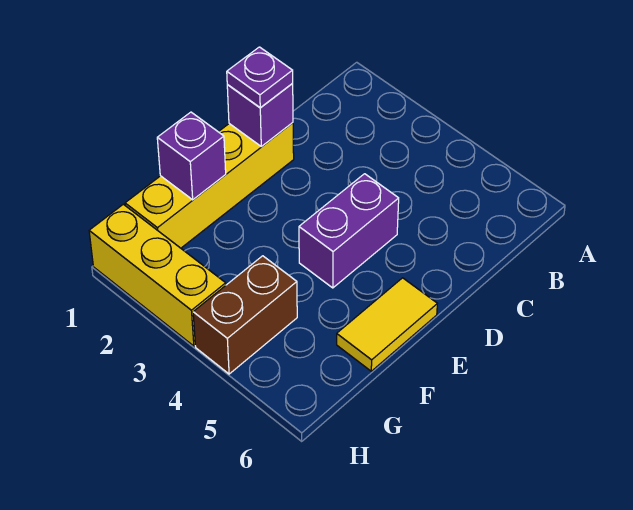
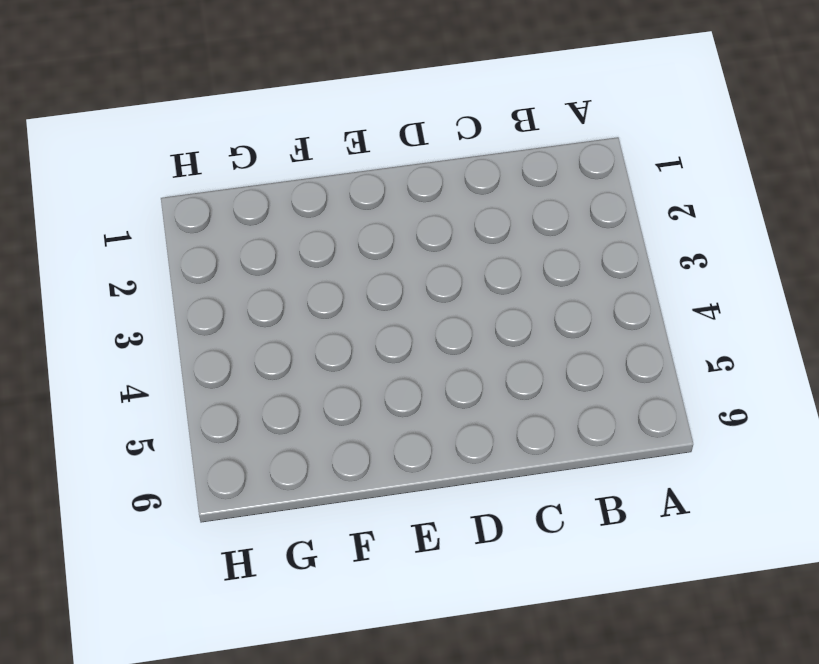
none -> yellow 1x4 brick [125,123,294,248]
none -> purple 1x2 brick [299,174,399,288]

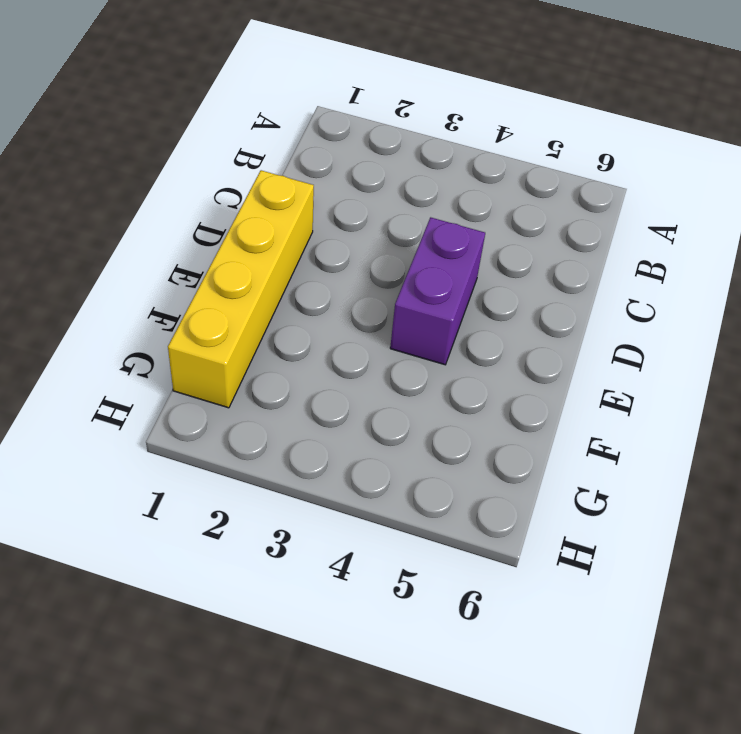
none -> yellow 1x2 tile [337,278,437,371]
none -> brown 1x2 brick [193,256,297,374]

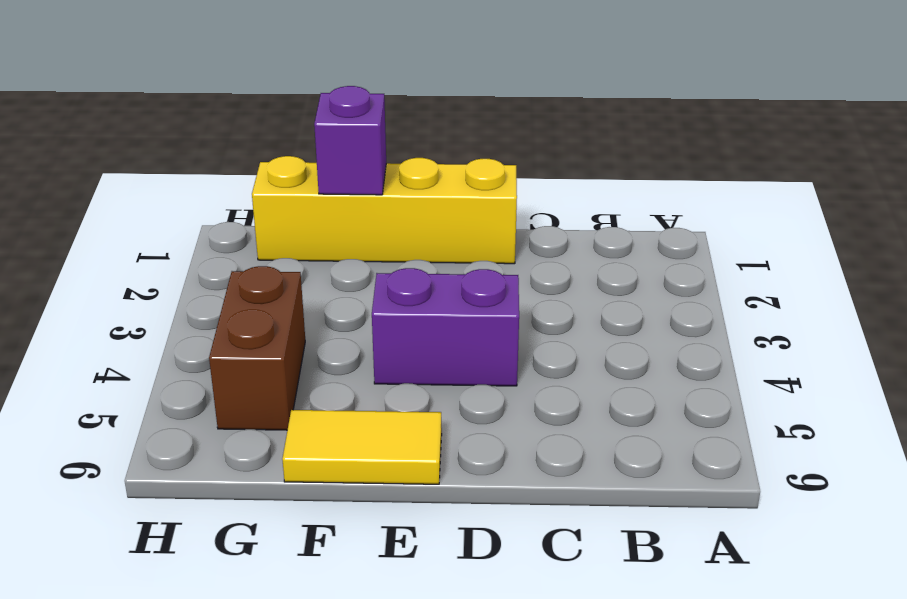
brown 1x2 brick [209,266,305,430] -> brown 1x2 brick turned to [193,256,297,374]
none -> yellow 1x3 brick [89,204,226,346]
none -> purple 1x1 brick [227,83,293,147]

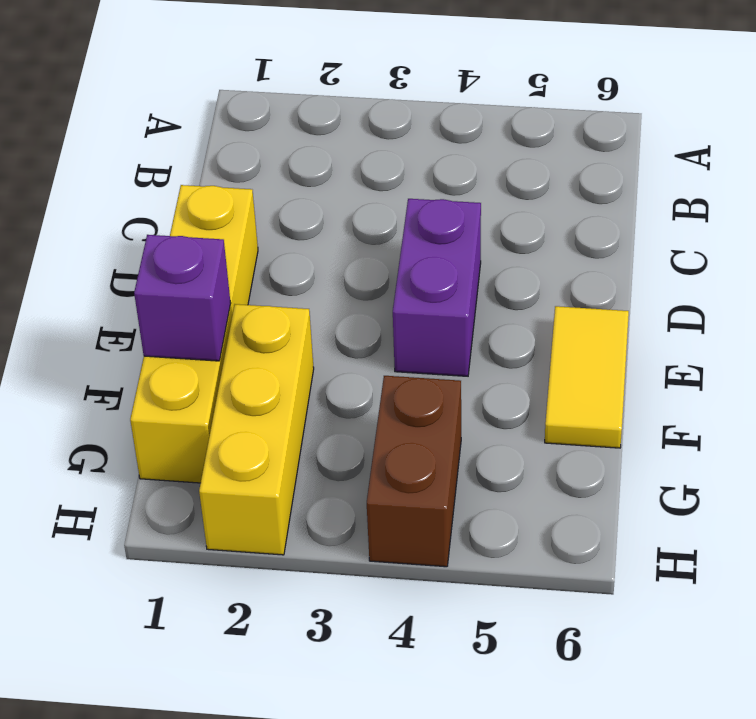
yellow 1x3 brick [199,304,314,555] -> yellow 1x3 brick turned to [89,204,226,346]
none -> purple 1x1 brick [227,83,293,147]
none -> purple 1x1 plate [227,47,293,107]

